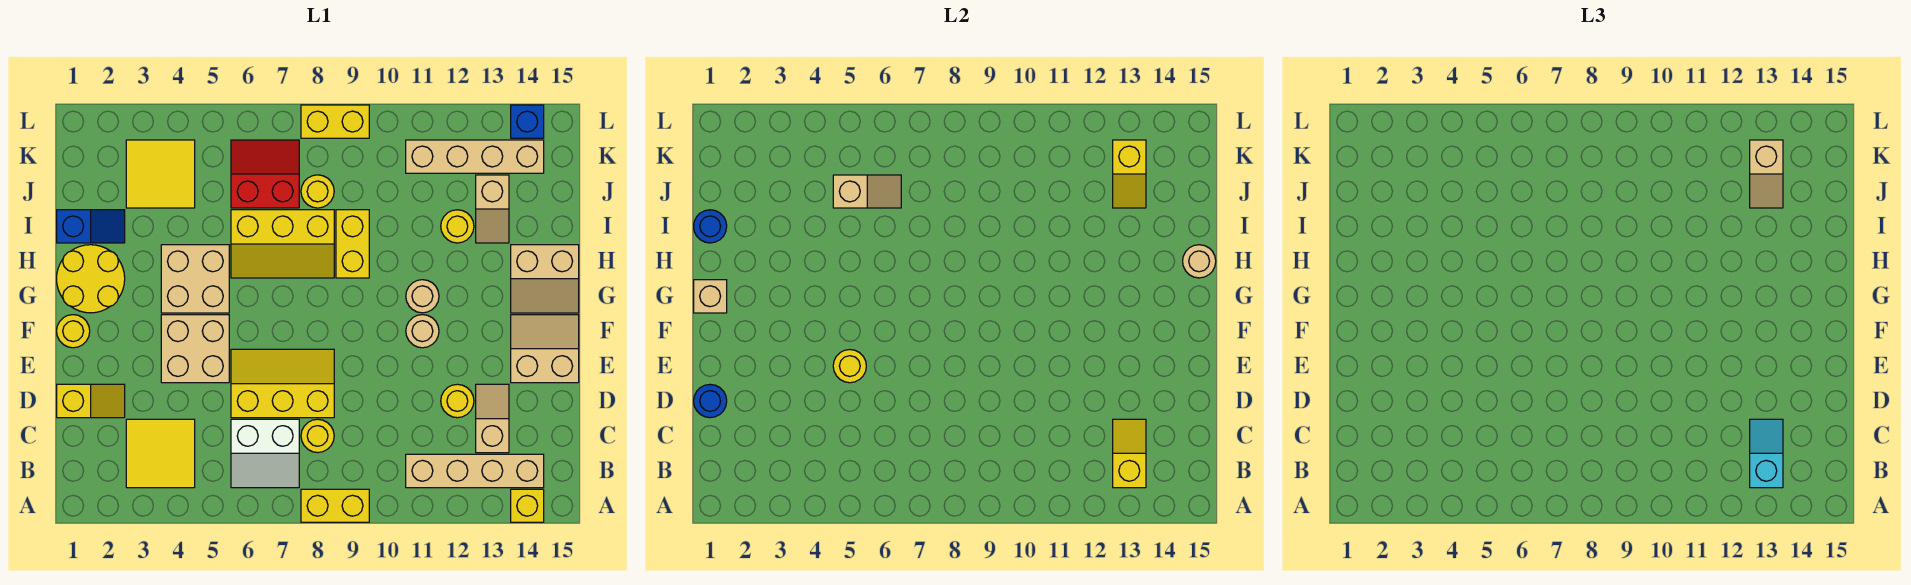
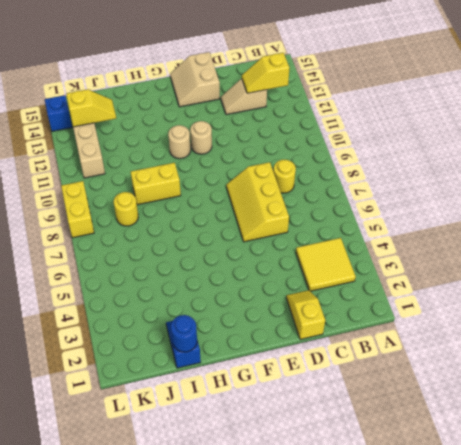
none -> yellow 1x2 brick [301,489,369,522]
none -> yellow 1x1 brick [511,489,544,522]
none -> white 2x2 slope [231,419,299,488]
none -> tan 1x4 brick [406,454,544,488]

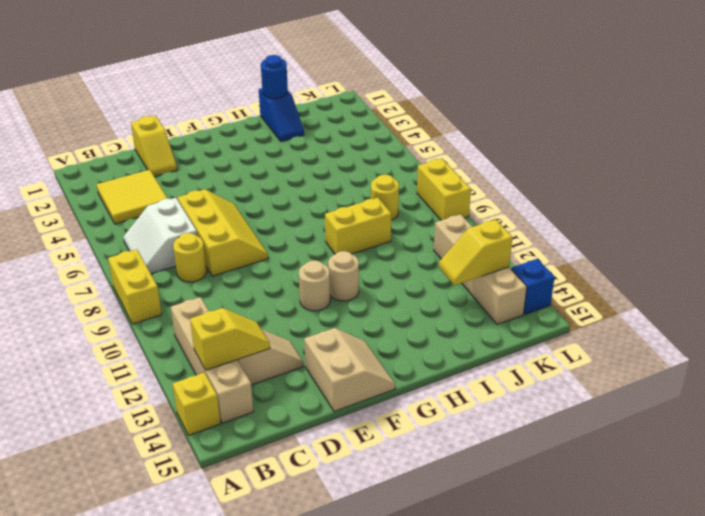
none -> yellow 1x1 round brick [441,384,474,418]
none -> tan 2x2 brick [161,315,229,383]
none -> yellow 1x1 round brick [57,315,90,348]
none -> yellow 2x2 round brick [57,245,125,313]

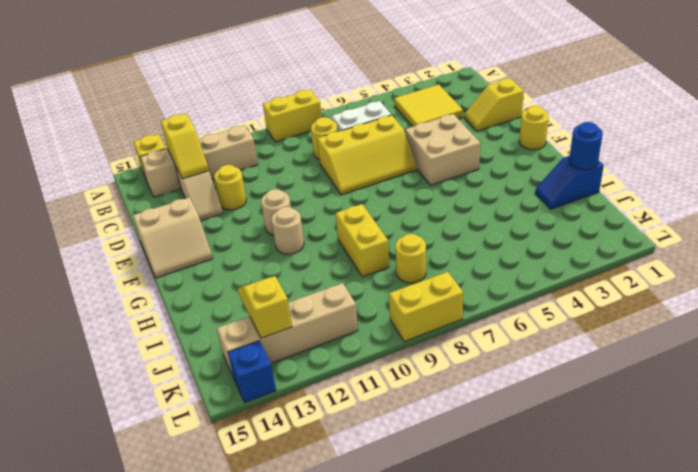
none -> yellow 2x2 round brick [57,245,125,313]
none -> tan 2x2 brick [161,245,229,313]
none -> tan 2x2 slope [511,245,579,313]
none -> yellow 2x3 slope [231,210,334,278]

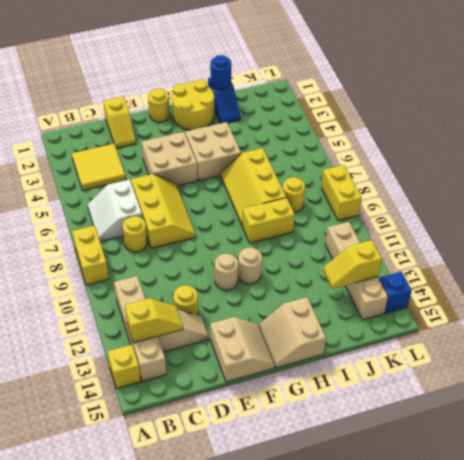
none -> yellow 1x1 round brick [441,210,474,243]
none -> tan 1x2 slope [476,175,509,243]
none -> yellow 2x2 tile [126,140,195,208]
none -> red 2x2 slope [231,140,299,208]

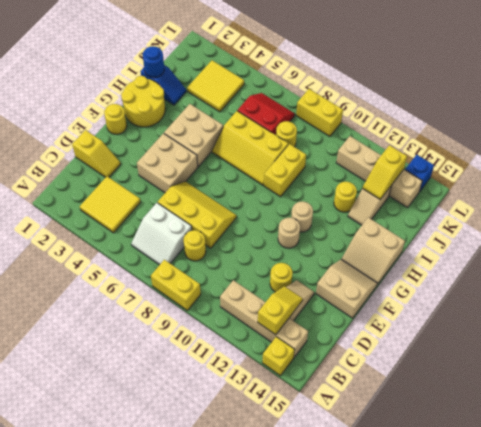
none -> blue 1x1 round brick [694,384,727,418]
none -> yellow 1x1 round brick [833,350,866,383]
none -> tan 1x1 brick [694,280,727,313]
none -> tan 1x1 round brick [1183,245,1216,278]

